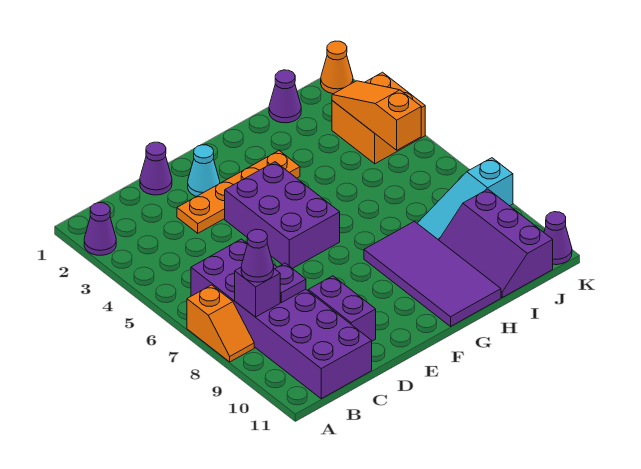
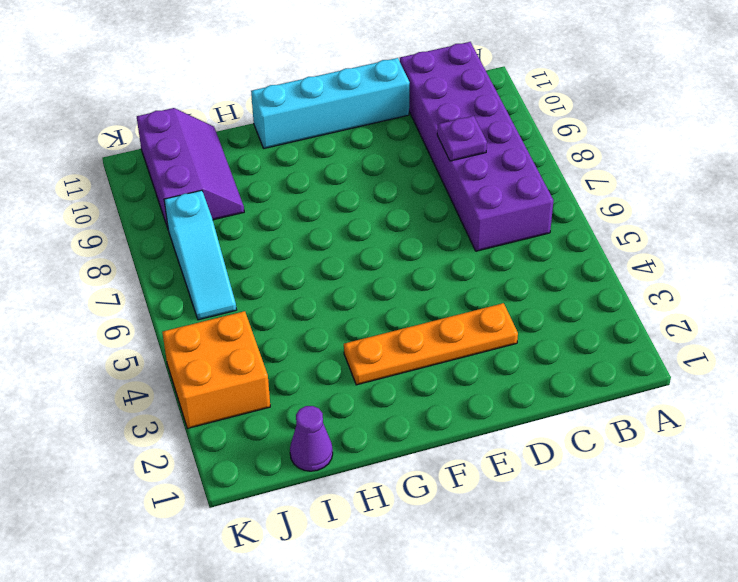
cyan 1x4 brick [251,58,410,148] -> purple 2x4 tile [364,221,501,326]
cyan 1x3 slope [164,190,237,320] -> cyan 1x3 slope turned to [417,158,513,240]
none -> purple 1x1 cone [84,203,116,255]
none -> orange 1x2 slope [187,285,254,362]
none -> purple 1x1 cone [140,142,172,195]

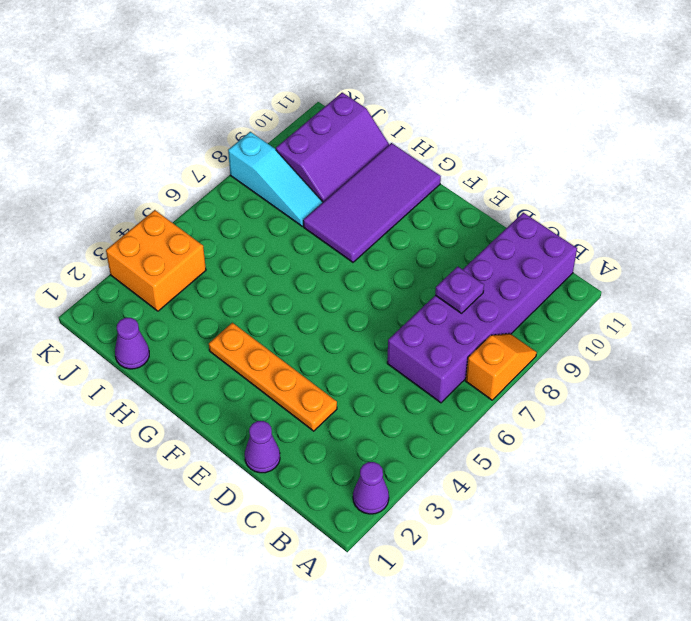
none -> purple 1x2 brick [308,276,376,341]
none -> cyan 1x1 cone [188,145,220,197]
none -> purple 2x3 brick [225,162,340,269]

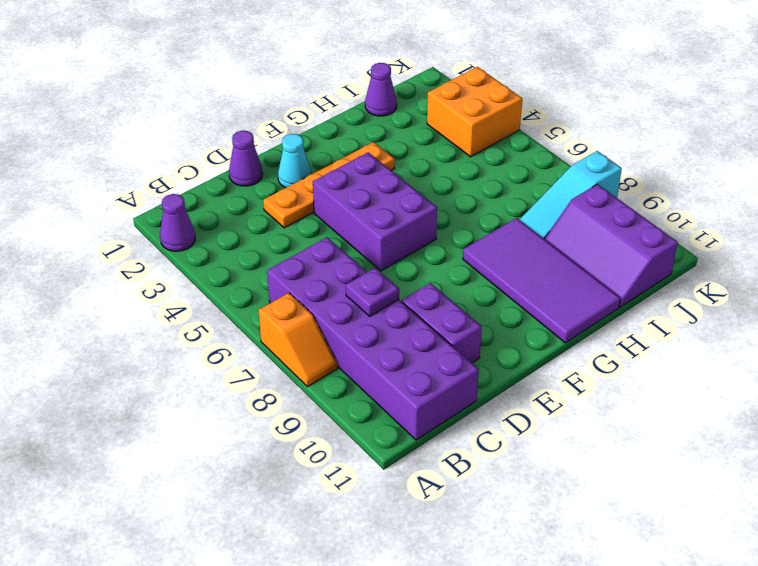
none -> orange 1x1 cone [321,41,353,94]
none -> purple 1x1 cone [544,212,572,265]
none -> purple 1x1 brick [235,268,280,317]

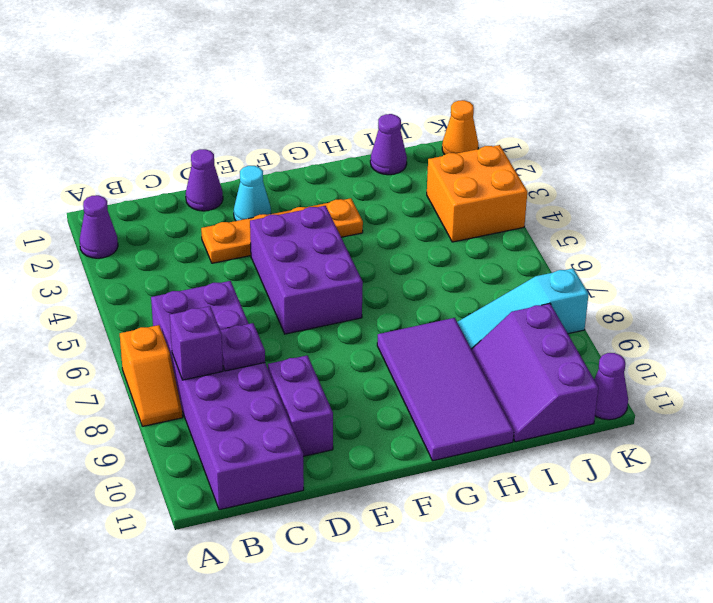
none -> orange 1x3 slope [332,81,421,150]
none -> purple 1x1 cone [241,229,274,282]

